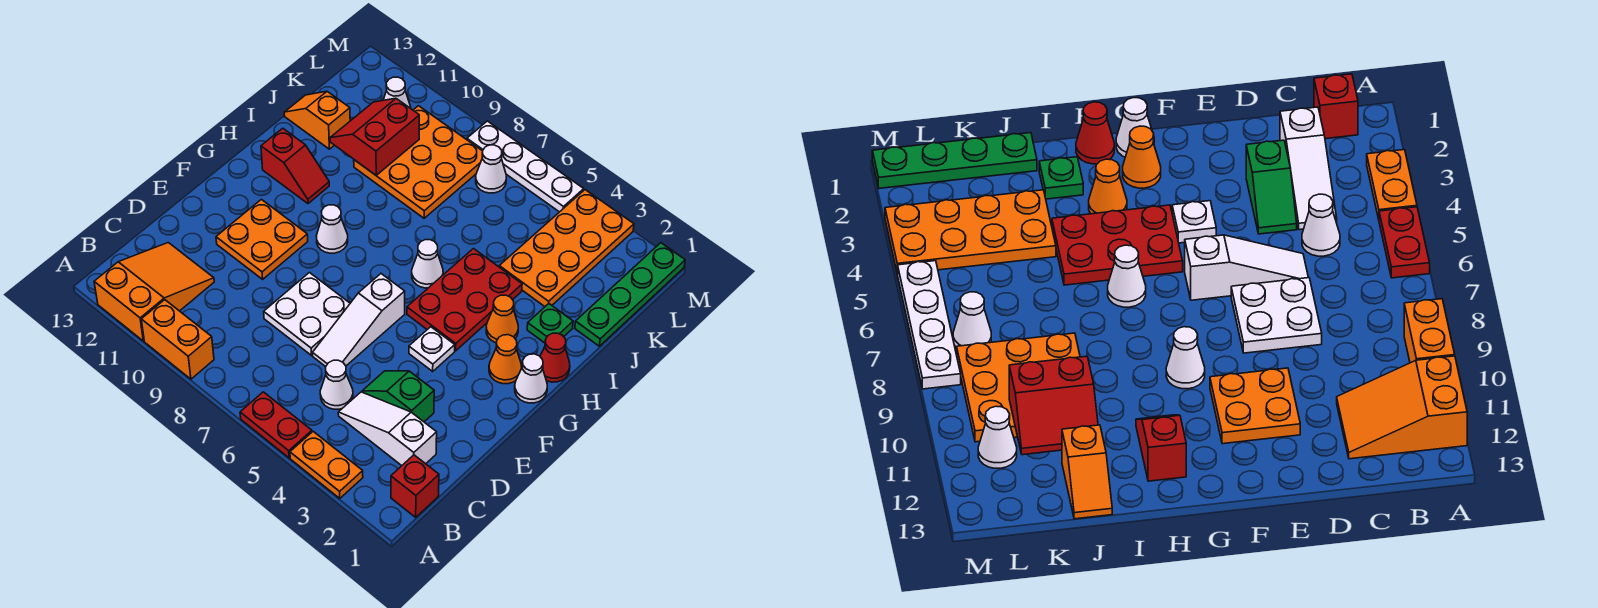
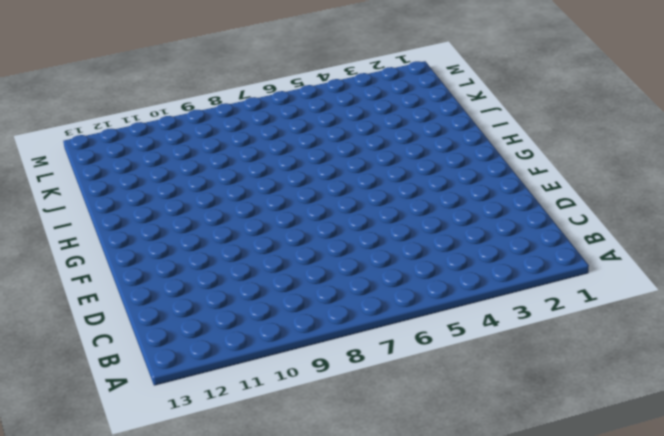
none -> orange 1x2 plate [290,432,363,498]
none -> red 1x2 plate [240,392,312,458]
none -> orange 1x2 brick [141,300,214,379]

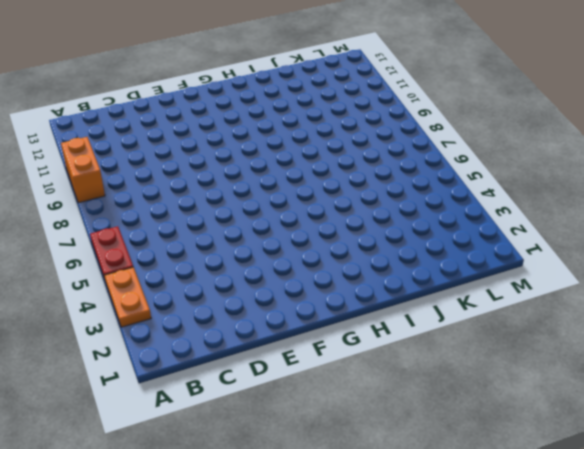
none -> orange 2x3 slope [94,243,214,341]
none -> red 1x1 brick [391,455,439,517]
none -> white 1x3 slope [338,392,437,466]

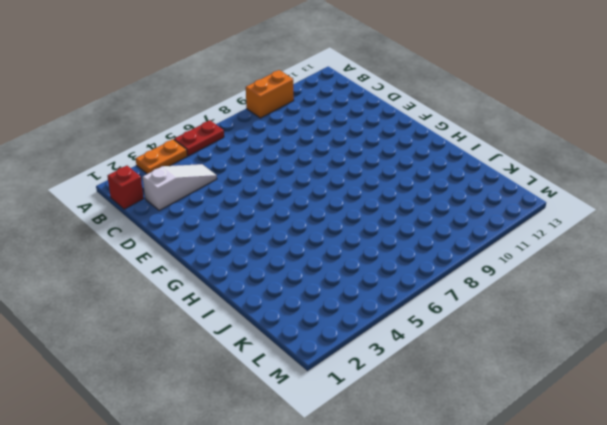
none -> orange 2x3 slope [94,243,214,341]
none -> white 1x1 cone [320,360,353,409]
none -> green 1x2 slope [362,371,434,422]

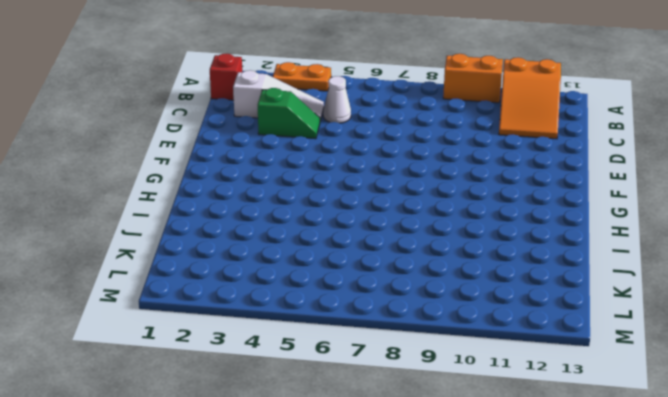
none -> red 1x2 plate [240,392,312,458]
none -> white 1x3 slope [313,274,405,367]
none -> white 2x2 plate [264,273,350,355]

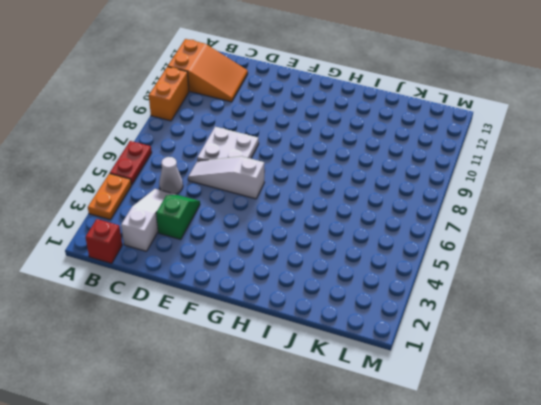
none -> orange 2x2 plate [216,199,308,279]
none -> white 1x1 plate [409,327,455,371]
none -> white 1x1 cone [515,354,547,403]

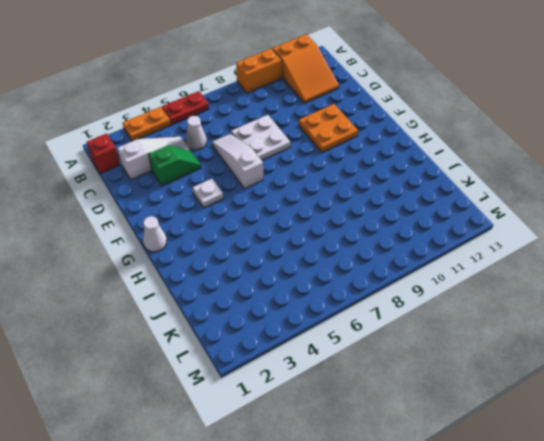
none -> orange 1x1 cone [489,335,522,384]
none -> red 2x3 plate [407,249,522,351]
none -> white 1x1 cone [316,205,348,253]

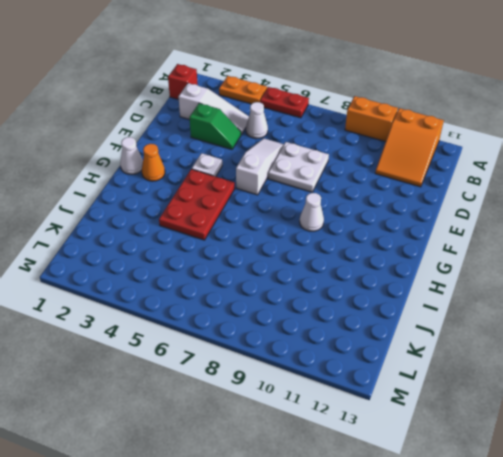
none -> orange 2x2 plate [216,199,308,279]
none -> red 1x1 cone [540,333,570,382]
none -> orange 1x1 cone [486,295,518,343]

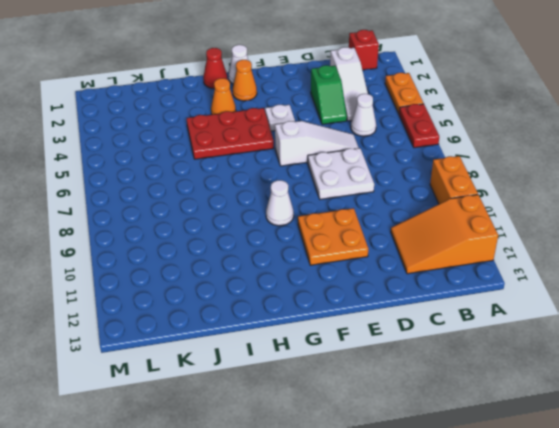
none -> white 1x1 cone [412,240,443,288]
none -> red 1x2 slope [261,128,329,204]
none -> green 1x1 plate [527,304,573,343]

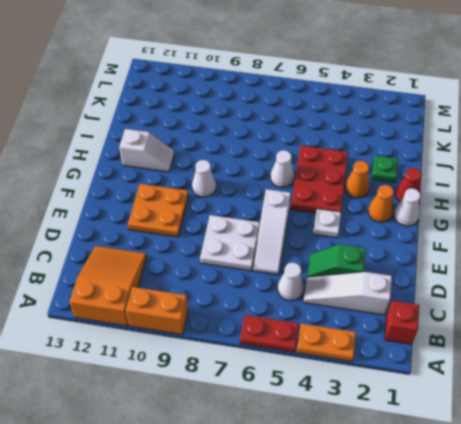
white 1x2 slope [119,129,174,172] -> red 1x2 slope [261,128,329,204]
none -> green 1x4 plate [575,243,685,346]
none -> orange 2x4 plate [499,190,634,306]
none -> orange 3x3 plate [354,106,483,218]

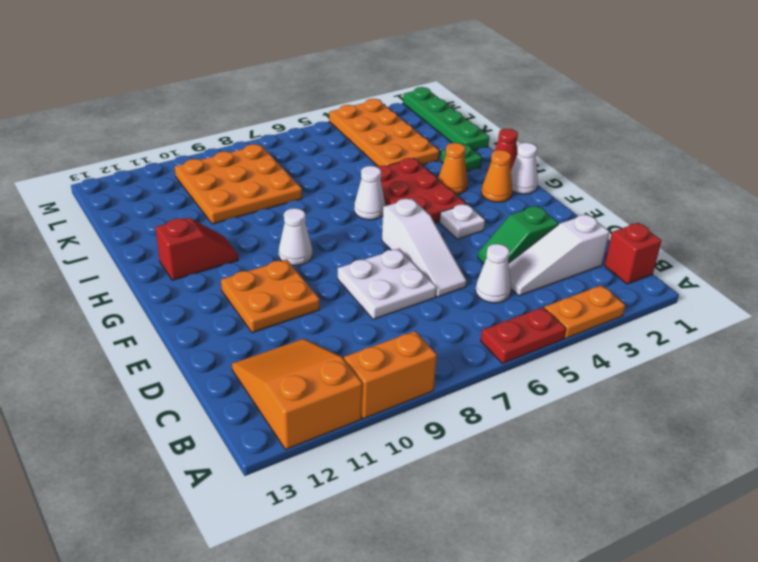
none -> orange 1x2 slope [284,91,350,149]
none -> white 1x1 cone [476,145,506,193]
none -> white 1x1 cone [384,77,411,108]

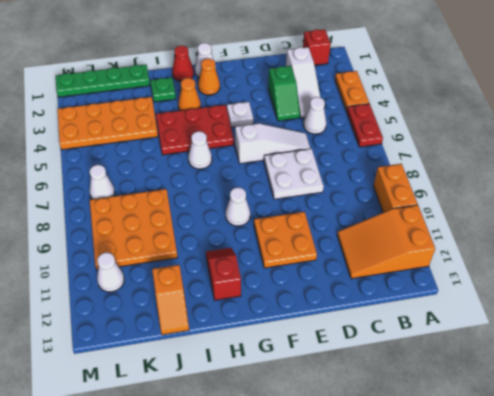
none -> white 1x4 plate [467,121,584,212]
none -> red 2x2 slope [330,98,419,175]

